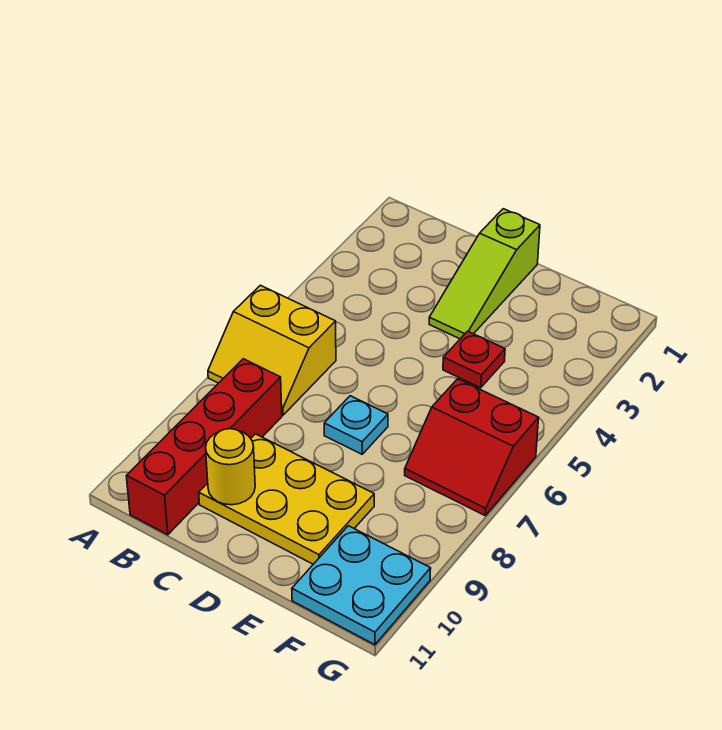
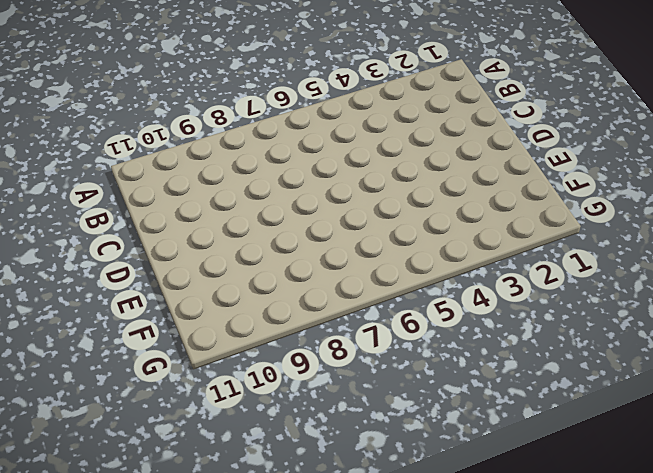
none -> yellow 2x2 slope [208,285,336,415]
none -> red 1x4 brick [126,359,282,535]

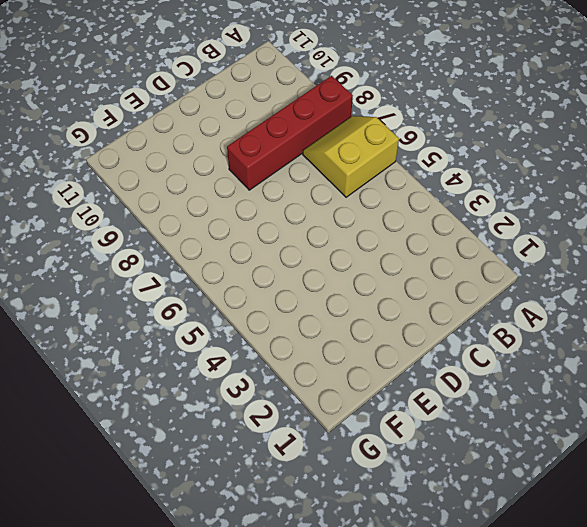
red 1x4 brick [227,76,353,190] -> red 1x4 brick turned to [126,359,282,535]
none -> yellow 2x3 plate [199,434,374,564]
none -> lime 1x3 slope [429,209,540,339]

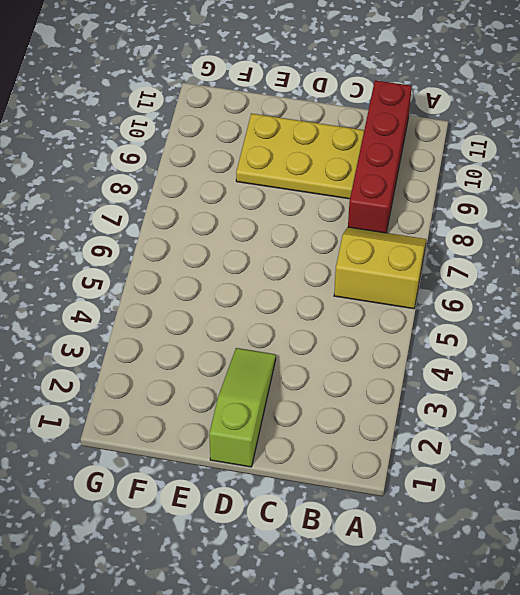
none -> cyan 1x1 plate [324,396,388,454]
none -> red 1x1 plate [443,331,505,388]

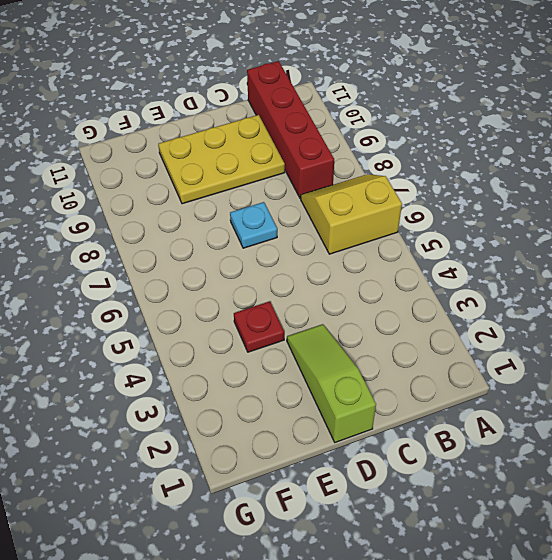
none -> red 2x2 slope [405,379,539,515]
none -> cyan 2x2 plate [292,526,431,645]

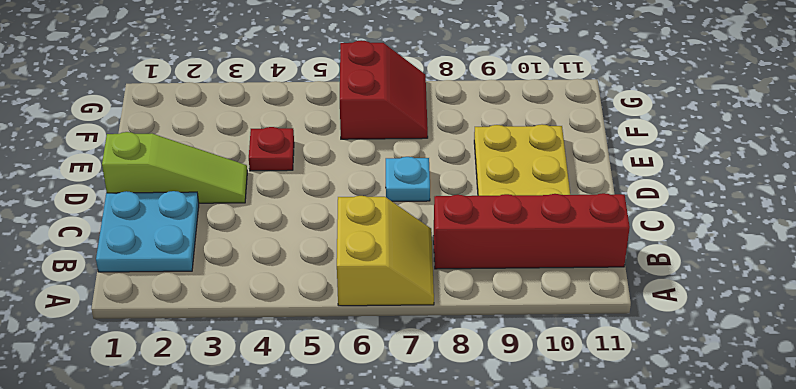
cyan 2x2 plate [96,191,199,272] -> cyan 2x2 plate moved to [292,526,431,645]
none -> yellow 1x1 round brick [206,429,255,505]

